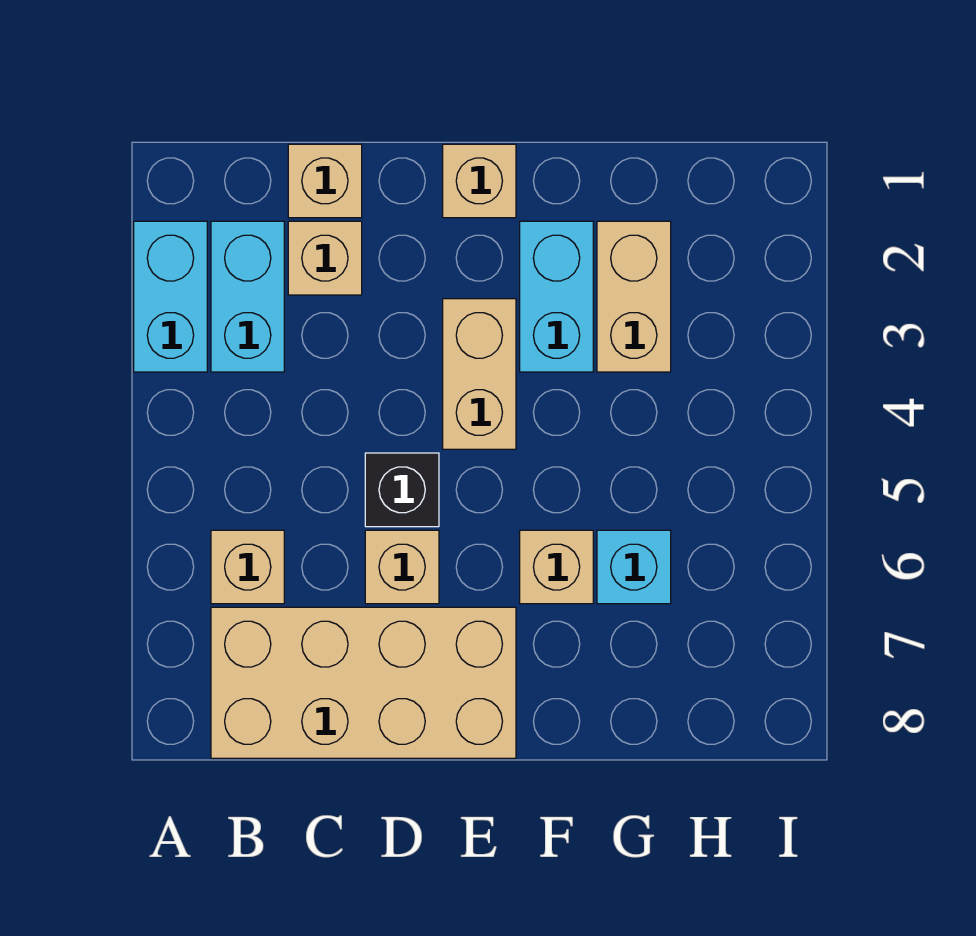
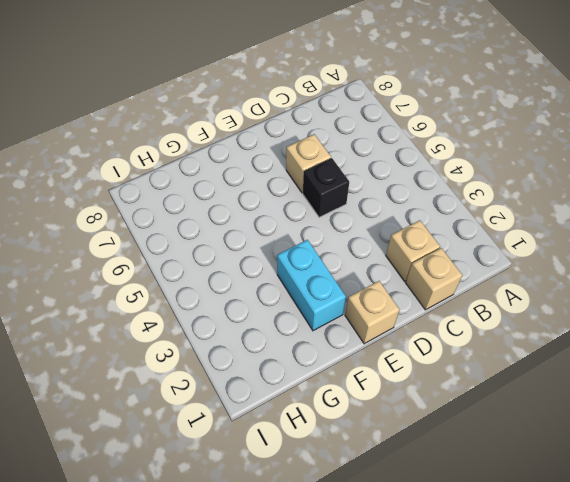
none -> cyan 1x2 brick [134,221,207,372]
none -> cyan 1x2 brick [211,221,284,372]
none -> tan 1x1 brick [211,530,284,604]

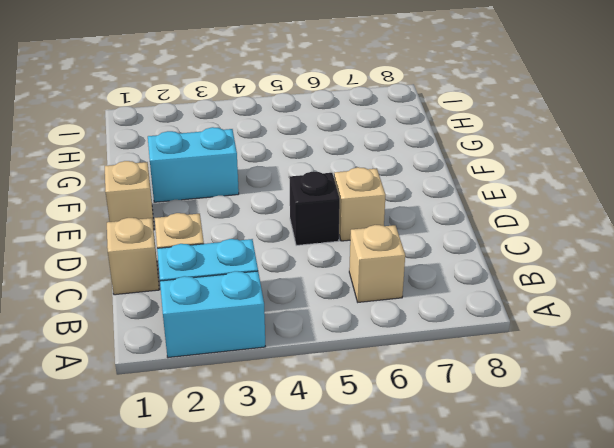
none -> tan 2x4 brick [211,607,516,758]
none -> tan 1x2 brick [443,299,516,449]
none -> tan 1x1 brick [520,530,593,604]

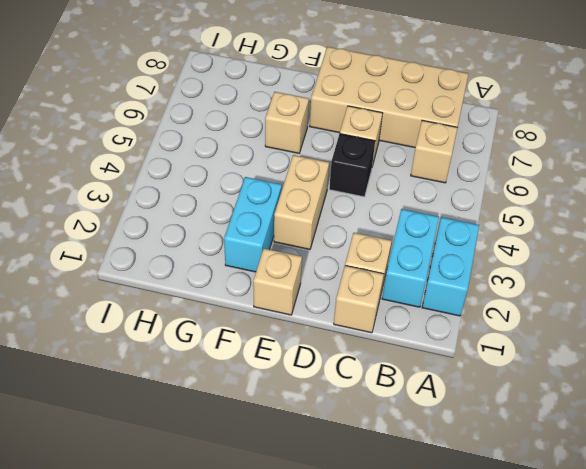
none -> tan 1x2 brick [597,221,671,372]
none -> cyan 1x1 brick [597,530,671,604]

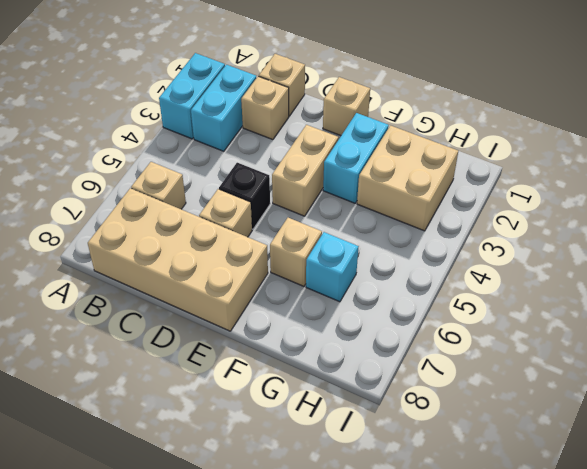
tan 2x2 brick [357,126,458,231] -> tan 1x2 brick [597,221,671,372]

